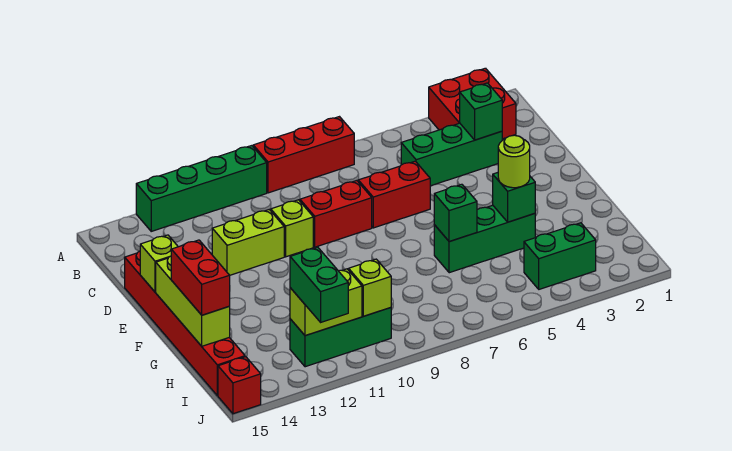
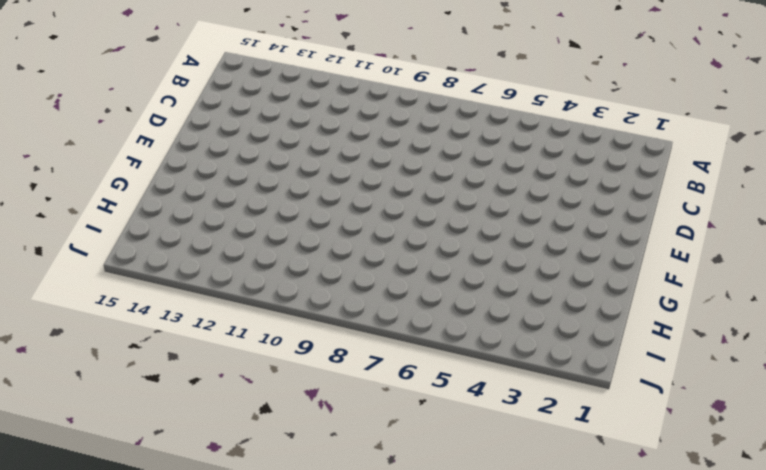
none -> red 2x2 brick [429,68,516,139]
none -> red 1x3 brick [253,117,354,193]
none -> green 1x4 brick [136,146,267,231]

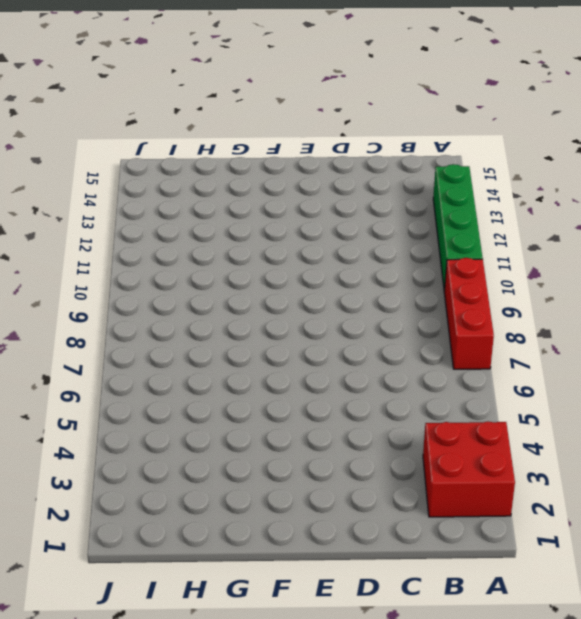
none -> green 1x3 brick [401,123,502,186]
none -> red 1x2 brick [358,161,430,228]
none -> red 1x2 brick [300,181,372,247]

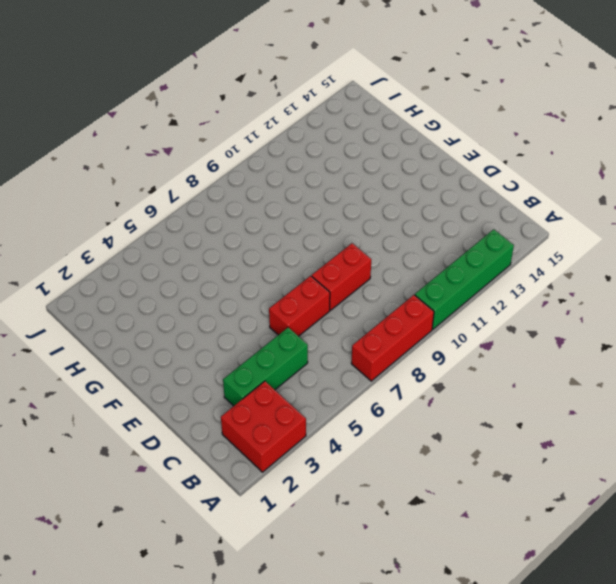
none -> lime 1x1 brick [271,200,313,257]
none -> lime 1x2 brick [212,210,284,275]
none -> red 1x6 brick [125,251,245,396]

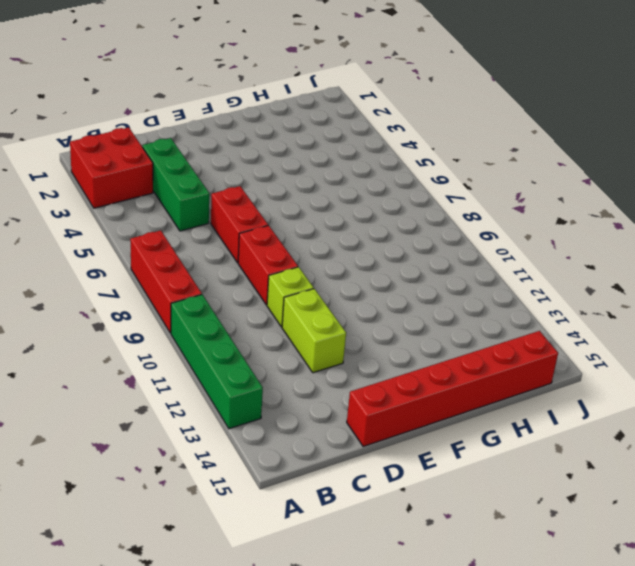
none -> green 1x3 brick [434,205,535,273]
none -> green 1x2 brick [524,223,596,289]
none -> green 1x3 brick [290,308,391,367]

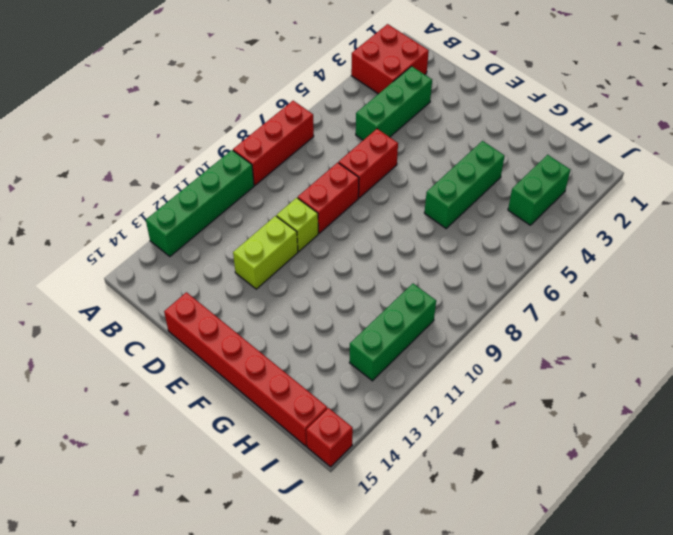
none -> green 1x1 brick [460,83,502,140]
none -> lime 1x1 brick [140,235,178,292]
none -> lime 1x3 brick [156,256,230,346]

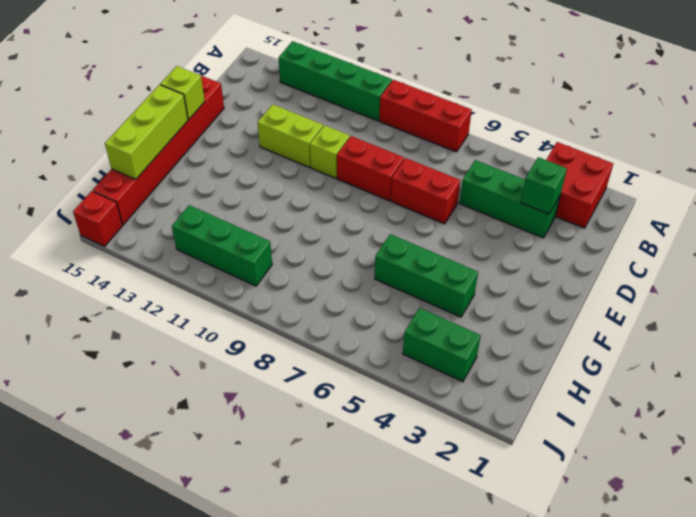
none -> green 1x1 brick [493,173,535,222]
none -> green 1x1 brick [434,184,477,242]
none -> lime 1x1 brick [349,259,391,316]

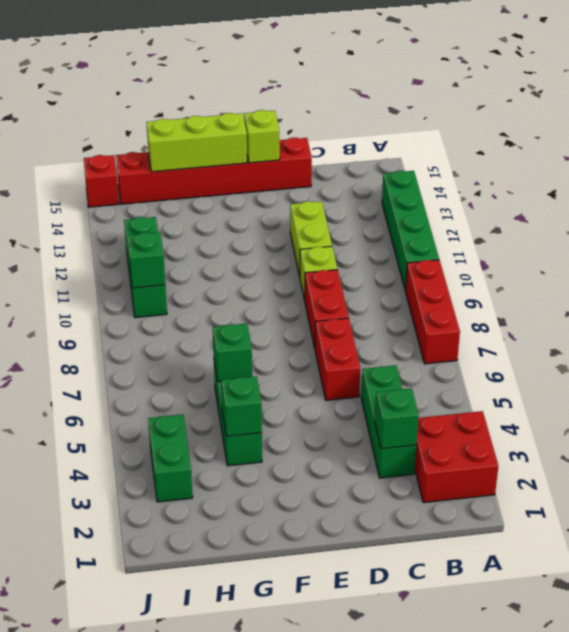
green 1x1 brick [127,232,165,288] -> lime 1x1 brick [349,259,391,316]
none -> lime 1x2 brick [290,269,362,336]
none -> lime 1x1 round brick [498,135,530,188]
none -> red 1x2 brick [171,240,230,315]

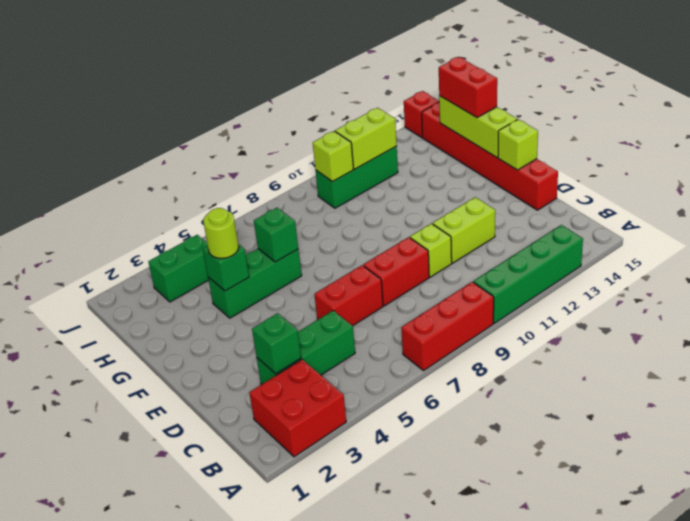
none -> green 1x2 brick [290,247,348,322]

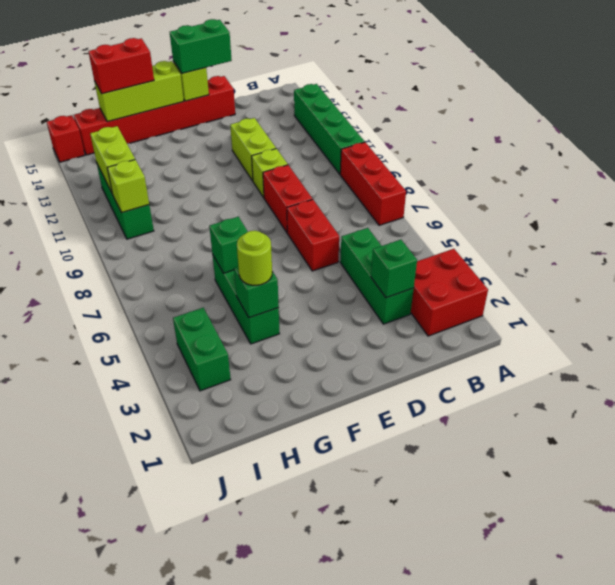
green 1x2 brick [170,19,232,73] -> green 1x2 brick moved to [290,247,348,322]

